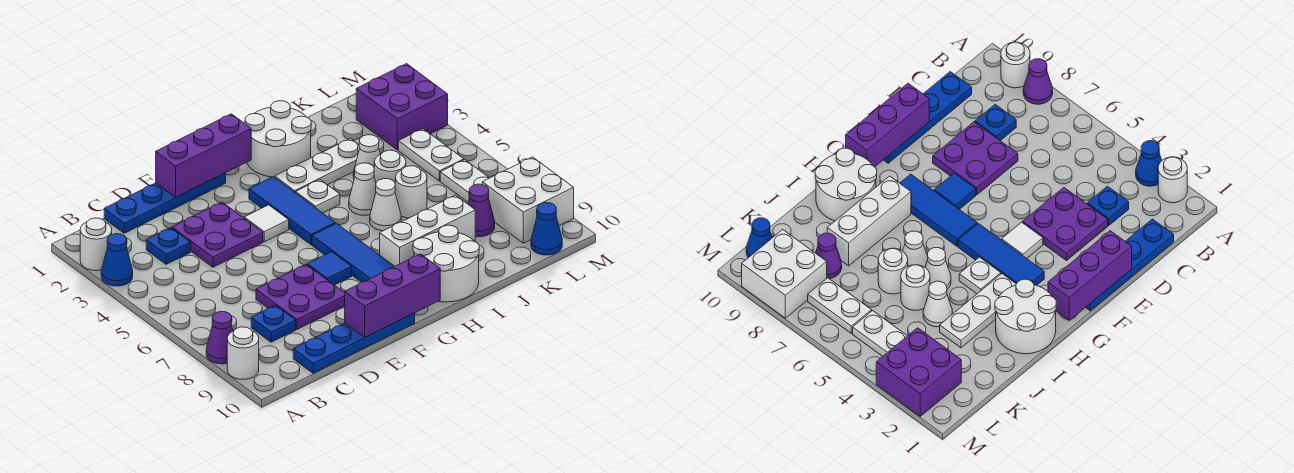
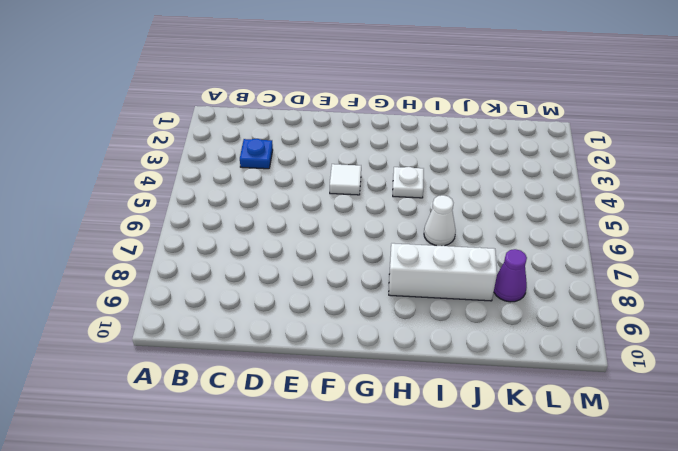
none -> white 1x1 round brick [80,218,112,271]
none -> blue 1x1 cone [101,234,133,286]
none -> purple 1x1 cone [206,312,233,364]
none -> white 1x1 round brick [227,327,259,379]

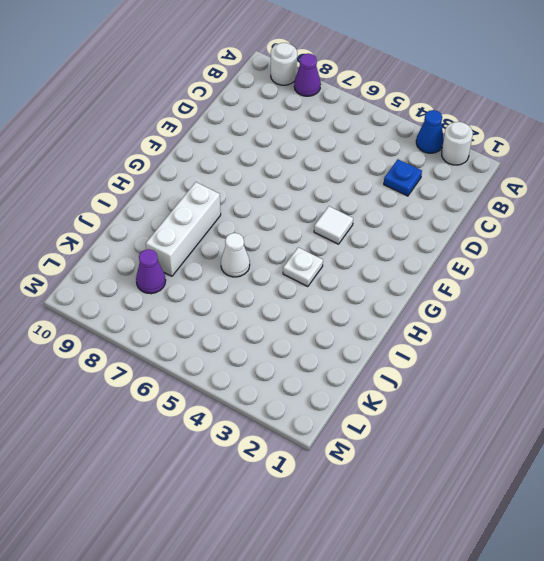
none -> blue 1x4 plate [104,173,226,233]
none -> blue 1x1 plate [251,305,296,342]
none -> blue 1x4 plate [293,313,415,373]
none -> purple 2x2 plate [172,202,263,267]

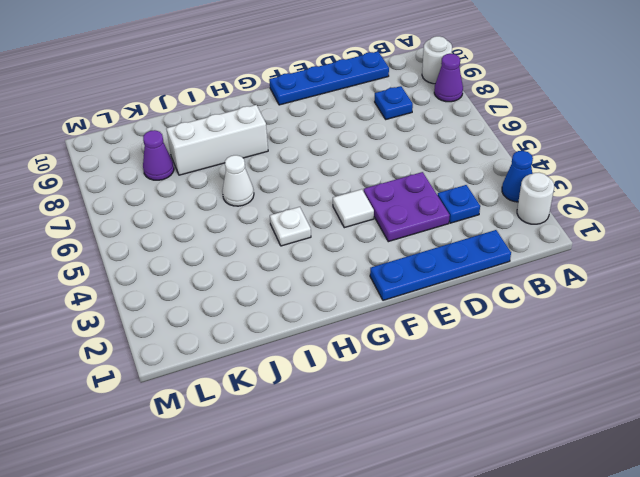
none -> purple 2x2 plate [256,265,345,329]
none -> blue 1x1 tile [307,252,352,285]
none -> blue 1x3 tile [249,177,335,245]
none -> blue 1x3 tile [312,223,394,282]

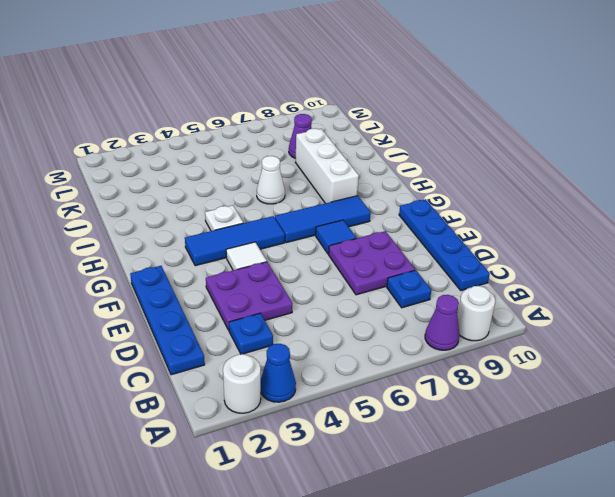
none -> white 2x2 round brick [245,101,311,177]
none -> white 1x3 plate [275,139,360,193]
none -> white 2x2 round brick [413,225,479,302]
none -> white 1x1 cone [349,163,376,215]

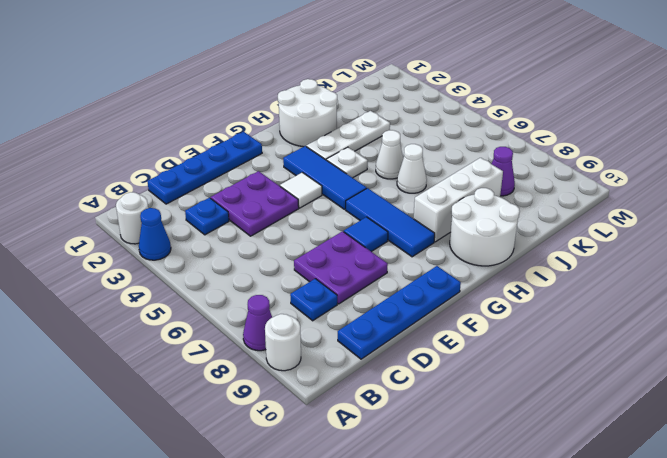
none -> white 1x1 cone [353,135,380,178]
none -> white 1x1 round brick [374,150,406,182]
none -> white 1x1 round brick [395,166,427,218]
none -> purple 2x2 brick [356,64,448,150]

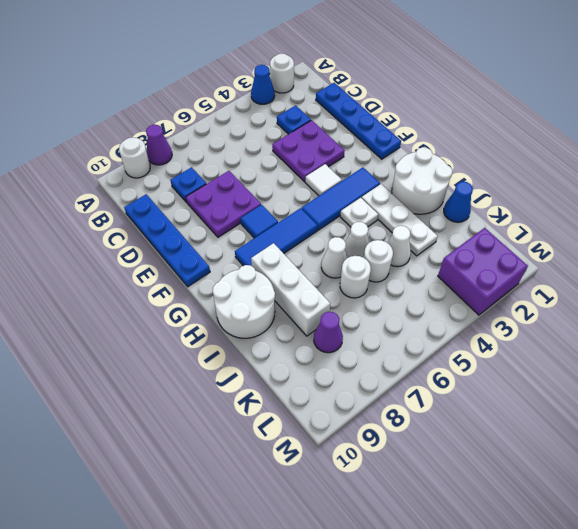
blue 1x1 cone [444,182,473,222] -> blue 1x1 cone moved to [531,203,562,255]
none -> white 1x2 plate [398,129,464,181]
none -> white 1x2 plate [440,160,489,202]
none -> white 2x2 brick [482,157,574,243]
none -> purple 1x3 brick [156,114,251,197]

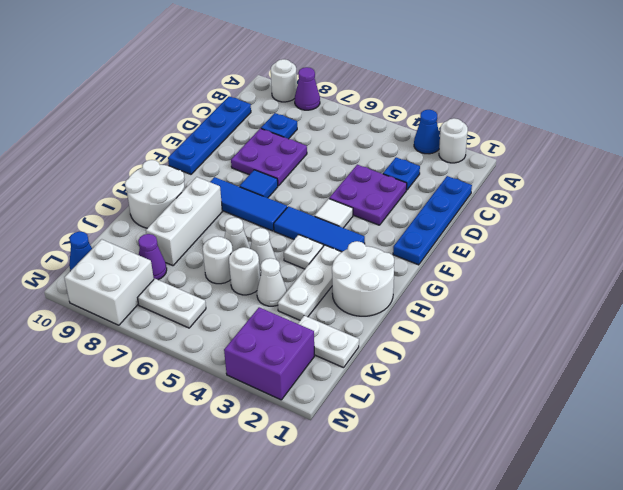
white 1x2 plate [298,316,359,368] -> white 1x2 plate moved to [398,129,464,181]
none -> purple 1x3 brick [156,114,251,197]
none -> purple 1x3 brick [345,254,440,337]

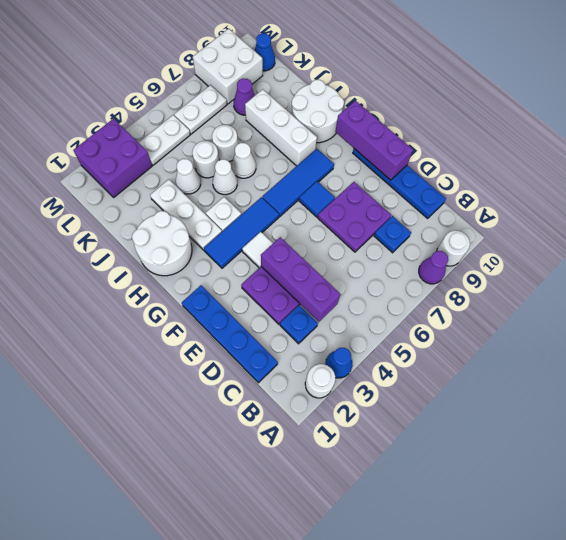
purple 1x3 brick [261,237,340,322] -> purple 1x3 brick moved to [156,114,251,197]

